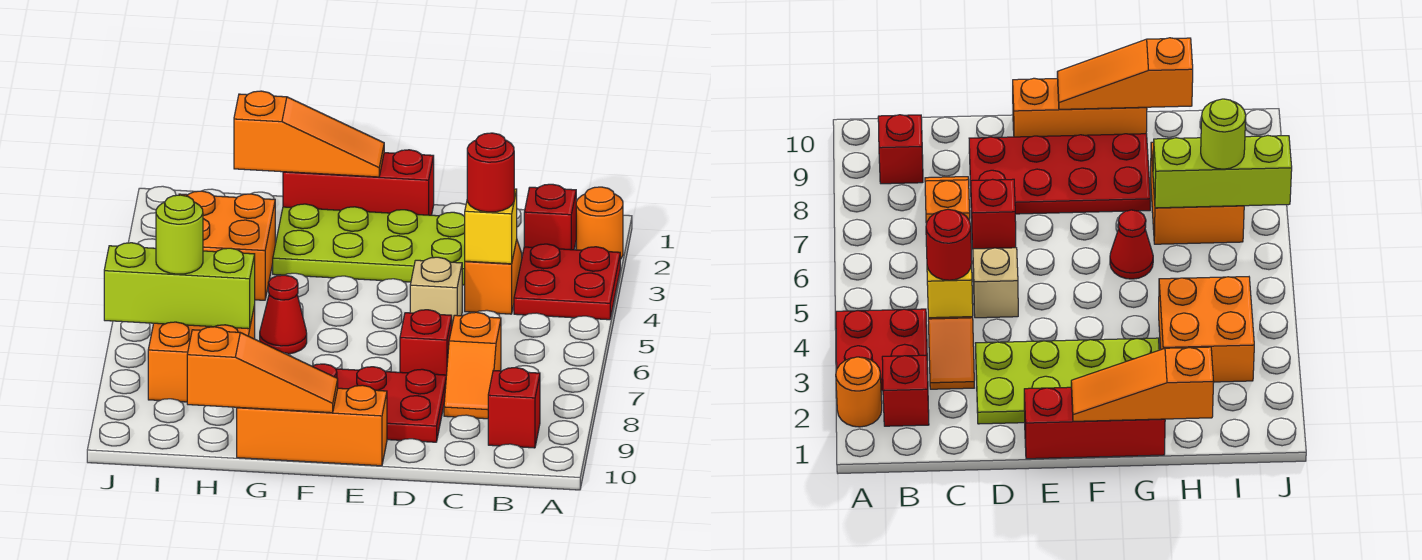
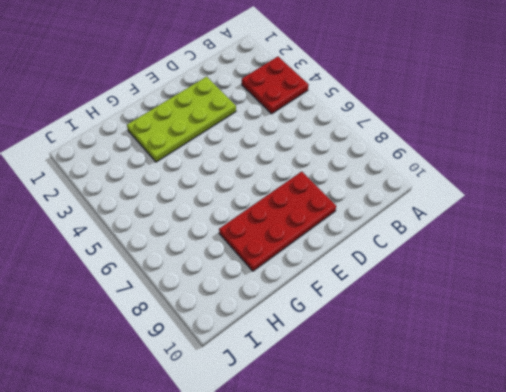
none -> orange 1x1 round brick [576,187,623,259]
none -> red 1x1 brick [524,184,576,250]
none -> red 1x1 brick [488,367,540,448]

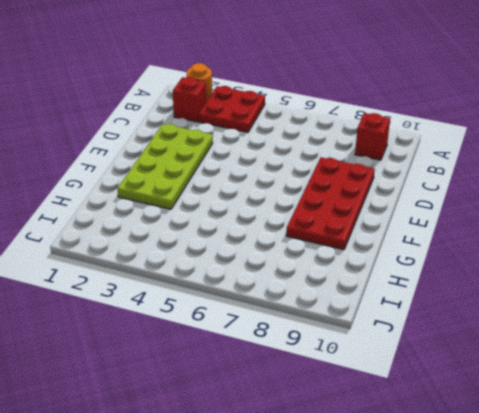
none -> orange 1x2 slope [465,240,522,314]
none -> orange 1x2 slope [444,312,501,419]
none -> tan 1x1 brick [410,257,462,324]

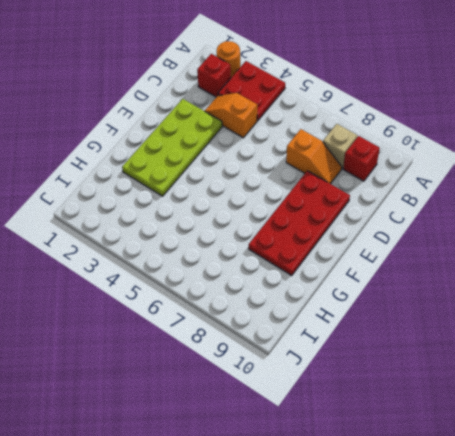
tan 1x1 brick [323,124,357,168] -> tan 1x1 brick moved to [410,257,462,324]
none -> red 1x1 brick [400,310,452,375]
none -> red 1x3 brick [283,150,434,215]
none -> orange 1x3 brick [237,385,387,466]

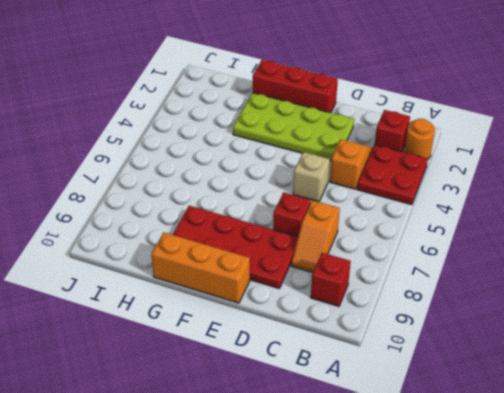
none -> red 1x1 cone [260,275,307,354]
none -> orange 2x2 brick [179,191,275,300]
none -> orange 2x2 brick [148,305,255,402]

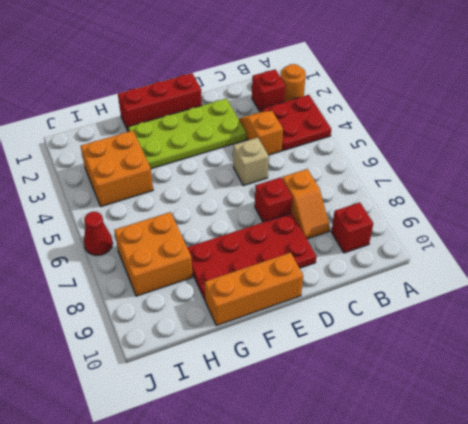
red 1x1 cone [84,212,113,255] -> red 1x1 cone moved to [260,275,307,354]
none -> yellow 1x1 brick [465,189,517,264]
none -> orange 1x3 slope [234,91,384,177]
none -> orange 1x3 slope [187,327,338,413]

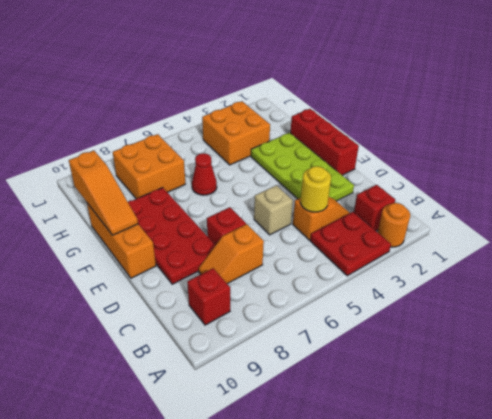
yellow 1x1 round brick [300,166,331,212] -> yellow 1x1 brick [465,189,517,264]
none -> orange 1x3 slope [234,91,384,177]
none -> lime 1x3 brick [104,243,255,329]
none -> red 1x1 round brick [467,133,514,212]

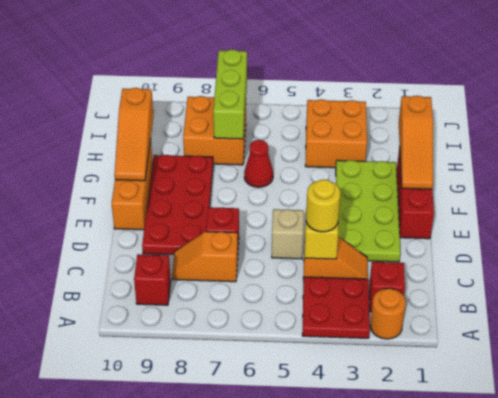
yellow 1x1 round brick [306,179,340,232] -> red 1x1 round brick [467,133,514,212]
none -> lime 1x1 round brick [156,195,203,274]

